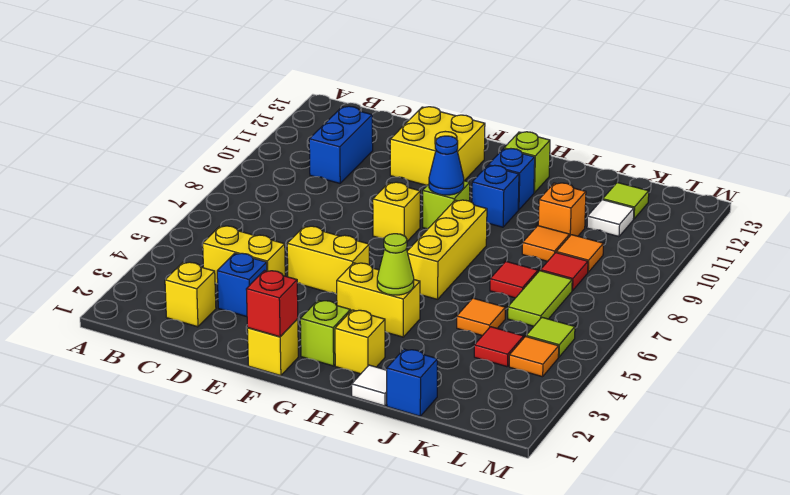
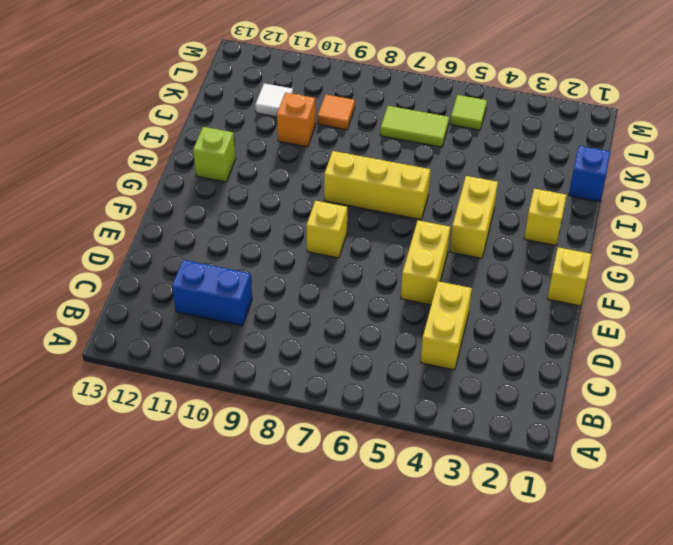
none -> yellow 1x1 brick [165,262,216,327]
none -> blue 1x1 brick [217,253,267,317]
none -> yellow 2x2 brick [390,107,485,185]
none -> lime 1x1 brick [300,300,350,366]

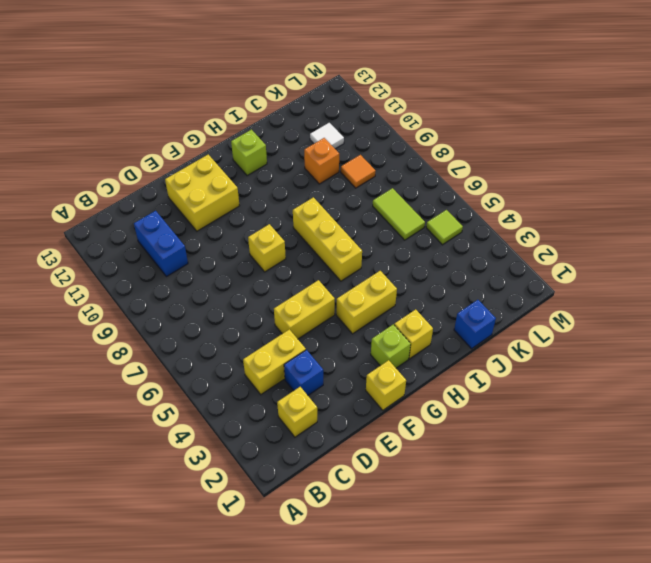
none -> lime 1x1 brick [423,181,470,229]
none -> blue 1x1 brick [472,165,519,227]
none -> blue 1x1 brick [488,149,535,210]
none -> white 1x1 tile [352,365,387,406]

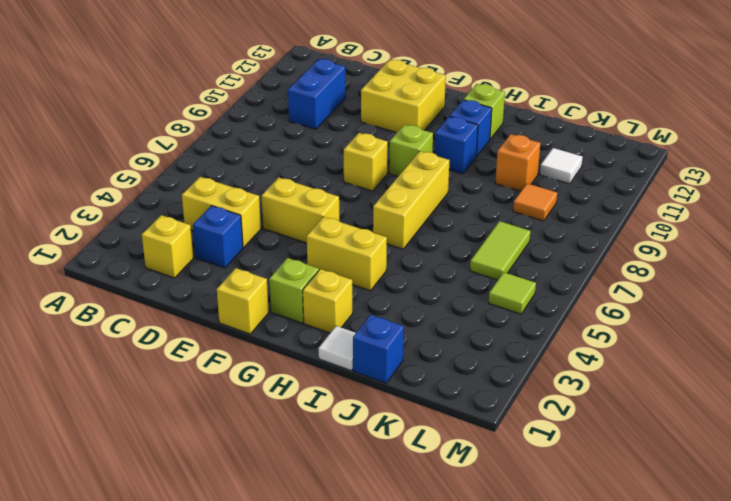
none -> orange 1x1 tile [457,298,505,336]
none -> red 1x1 tile [490,261,538,298]
none -> orange 1x1 tile [522,226,570,261]
none -> red 1x1 tile [474,327,524,367]

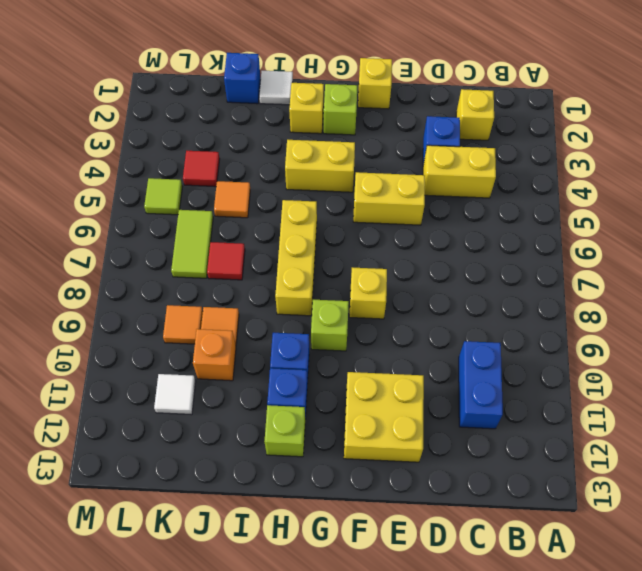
none -> red 1x1 tile [540,253,588,291]
none -> lime 1x1 tile [603,183,649,219]
none -> orange 1x1 tile [509,336,559,377]
none -> red 1x1 brick [246,271,298,337]

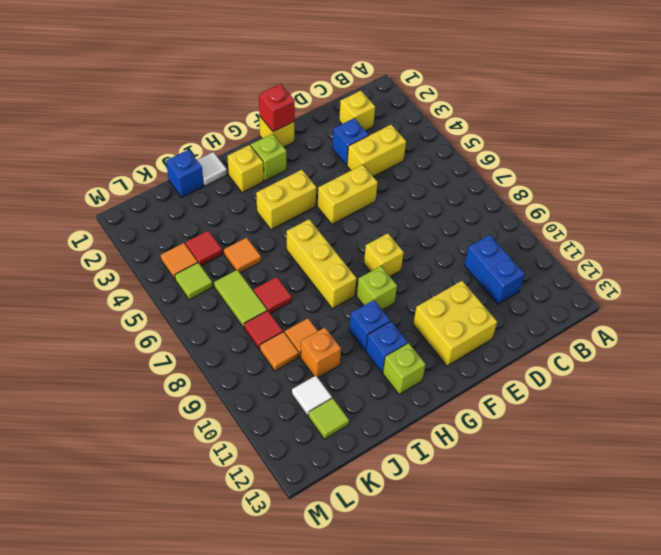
none -> blue 1x1 cone [429,136,464,195]
none -> lime 1x1 cone [377,234,414,295]

